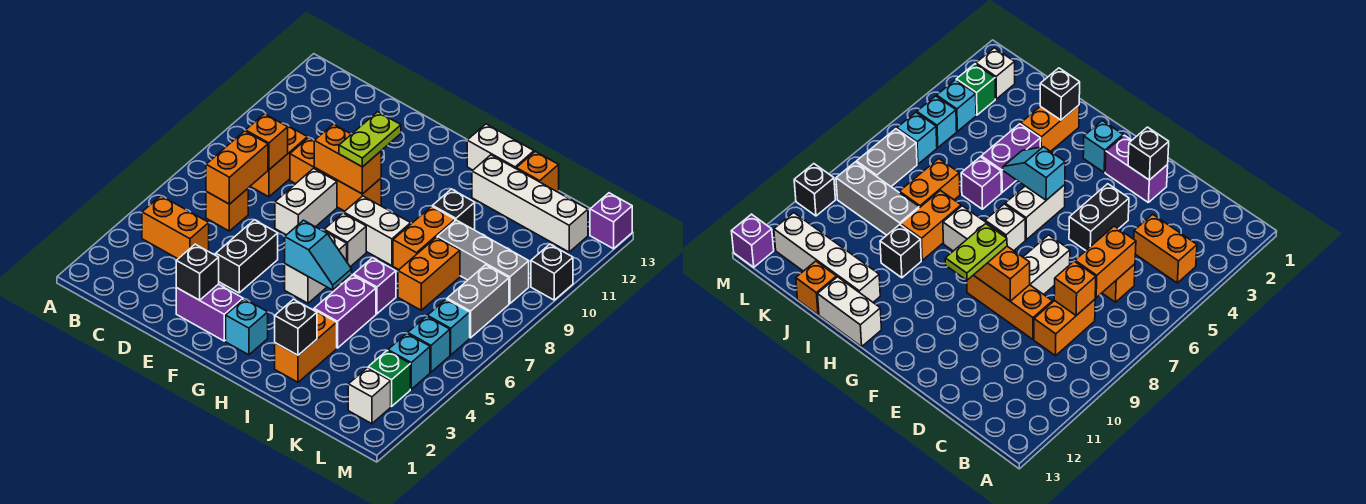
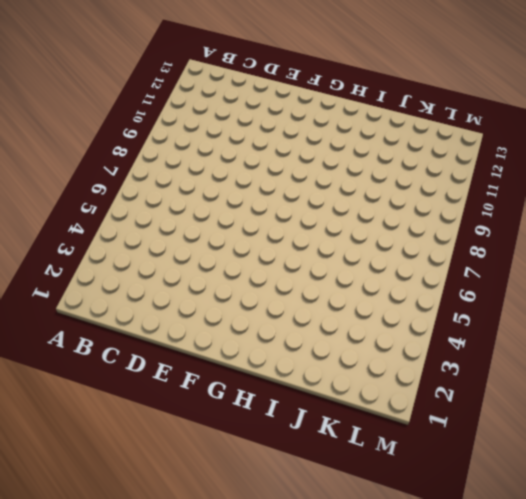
none -> orange 1x2 brick [142,196,209,259]
none -> orange 1x1 brick [206,189,248,231]
none -> orange 1x2 brick [250,124,307,197]
none -> orange 1x3 brick [290,137,381,211]

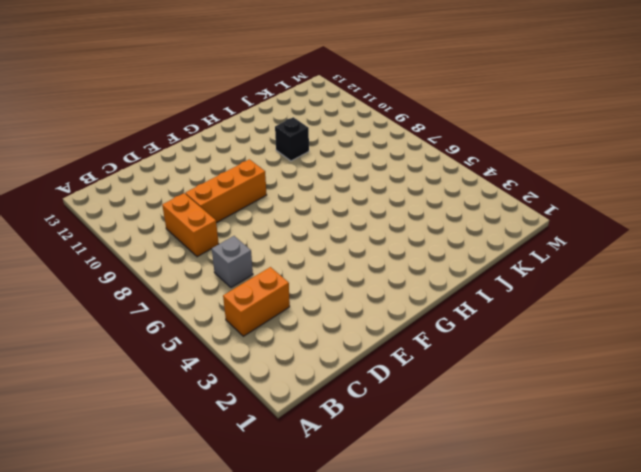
grey 1x1 brick [212,236,253,288] -> orange 1x1 brick [206,189,248,231]
none -> purple 1x2 brick [176,284,243,341]
none -> black 1x2 brick [216,220,278,293]
none -> white 1x2 brick [275,168,337,235]
none -> cyan 1x1 brick [226,299,268,355]

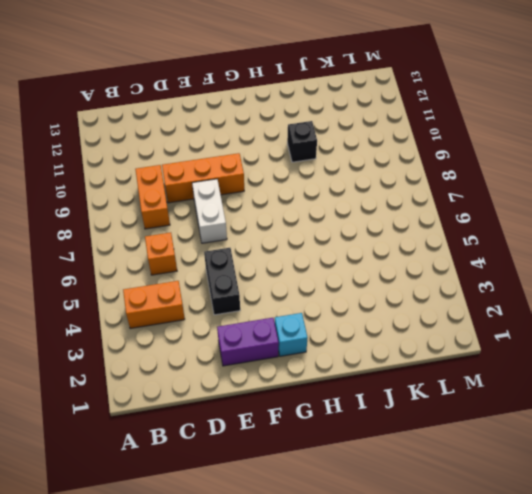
none -> white 1x2 brick [285,230,347,303]
none -> white 1x1 brick [324,213,366,267]
none -> white 1x2 brick [344,196,411,266]
none -> white 1x2 brick [467,124,534,170]

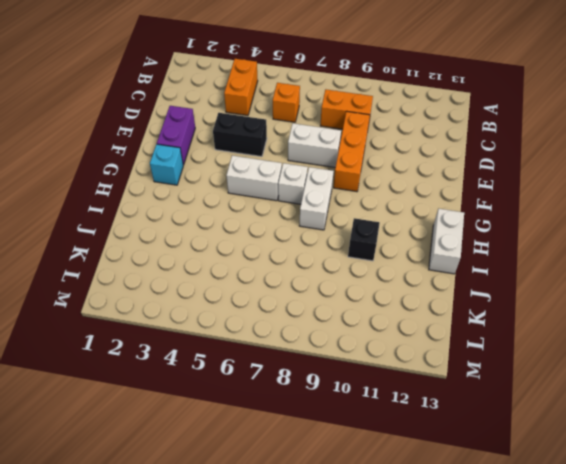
none -> orange 1x2 brick [275,309,337,382]
none -> purple 1x2 brick [314,275,376,348]
none -> purple 1x1 brick [354,258,396,314]
none -> orange 1x2 brick [393,206,455,270]

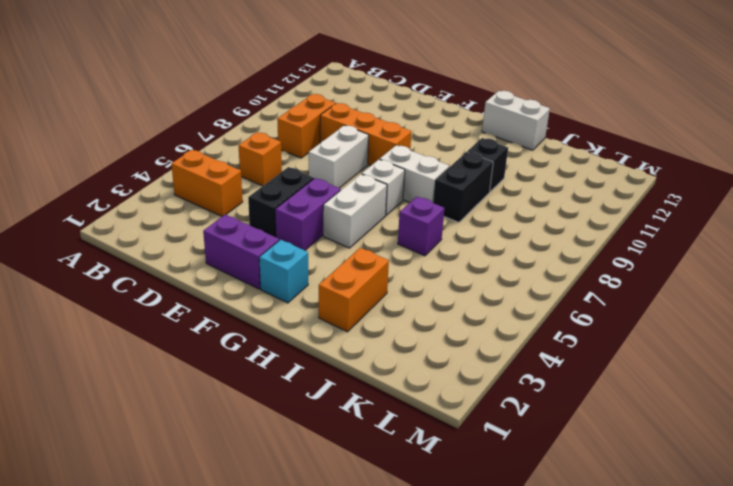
purple 1x2 brick [275,178,341,250] -> purple 1x2 brick moved to [314,275,376,348]
black 1x2 brick [433,152,493,222] -> orange 1x2 brick [393,206,455,270]
none -> white 1x4 brick [472,155,588,252]
none -> orange 1x2 brick [398,237,460,310]
none -> grey 1x3 brick [437,220,529,303]
none -> orange 1x1 brick [516,152,559,192]

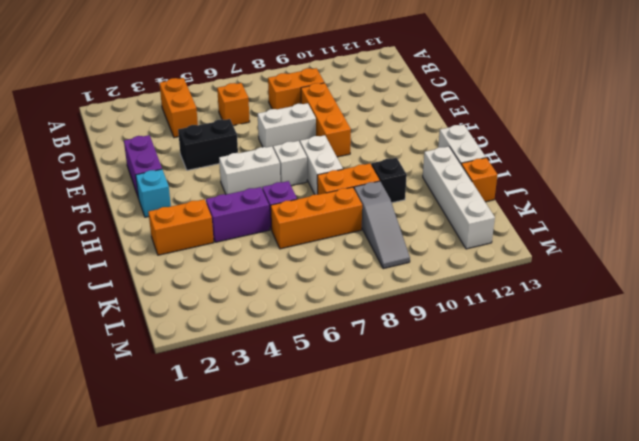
orange 1x3 brick [271,187,362,249] -> orange 1x2 brick [398,237,460,310]
grey 1x3 slope [354,181,410,269] -> grey 1x3 brick [437,220,529,303]
none -> white 1x1 brick [348,368,391,424]
none -> green 1x1 brick [368,351,410,406]
none -> cyan 1x1 brick [388,333,430,389]
none -> cyan 1x1 brick [407,316,450,372]

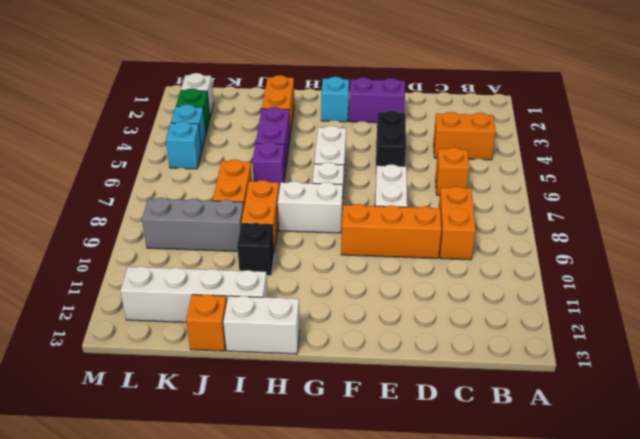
none -> cyan 1x1 brick [427,299,470,355]
none -> grey 1x2 brick [447,265,509,338]
none -> black 1x1 brick [531,244,573,300]
none -> purple 1x1 brick [590,193,632,249]

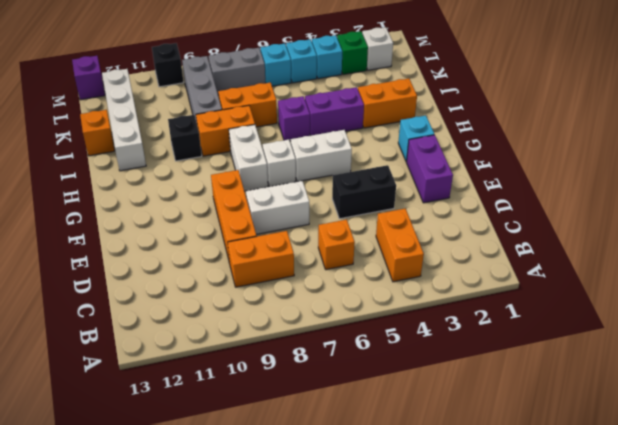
none -> white 1x2 brick [467,124,534,170]
none -> orange 1x2 brick [206,131,268,204]
none -> orange 1x1 brick [246,114,288,170]
none -> black 1x1 brick [176,244,219,300]

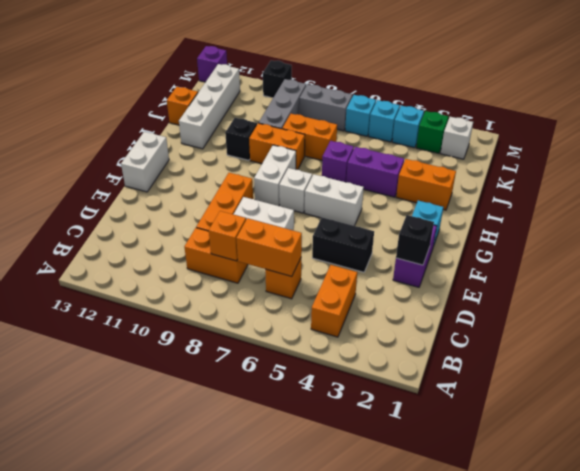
white 1x2 brick [121,132,169,192] -> white 1x2 brick moved to [467,124,534,170]
none -> orange 1x2 brick [314,124,381,194]
none -> cyan 1x2 slope [285,220,352,290]
none -> black 1x1 brick [275,299,317,355]
none -> lime 1x2 plate [339,112,401,167]

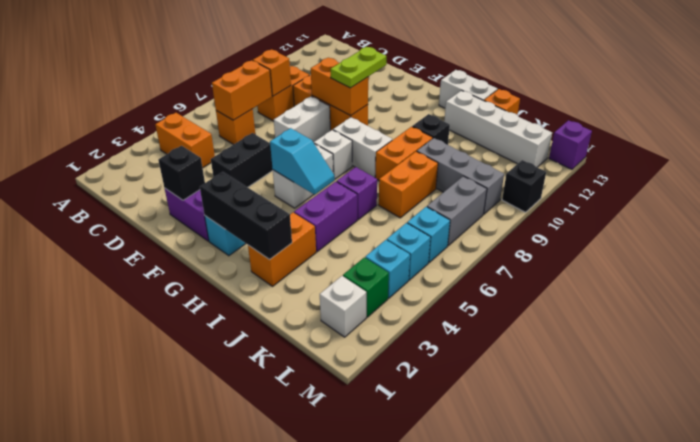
black 1x3 brick [200,172,292,260] -> black 1x1 brick [275,299,317,355]

